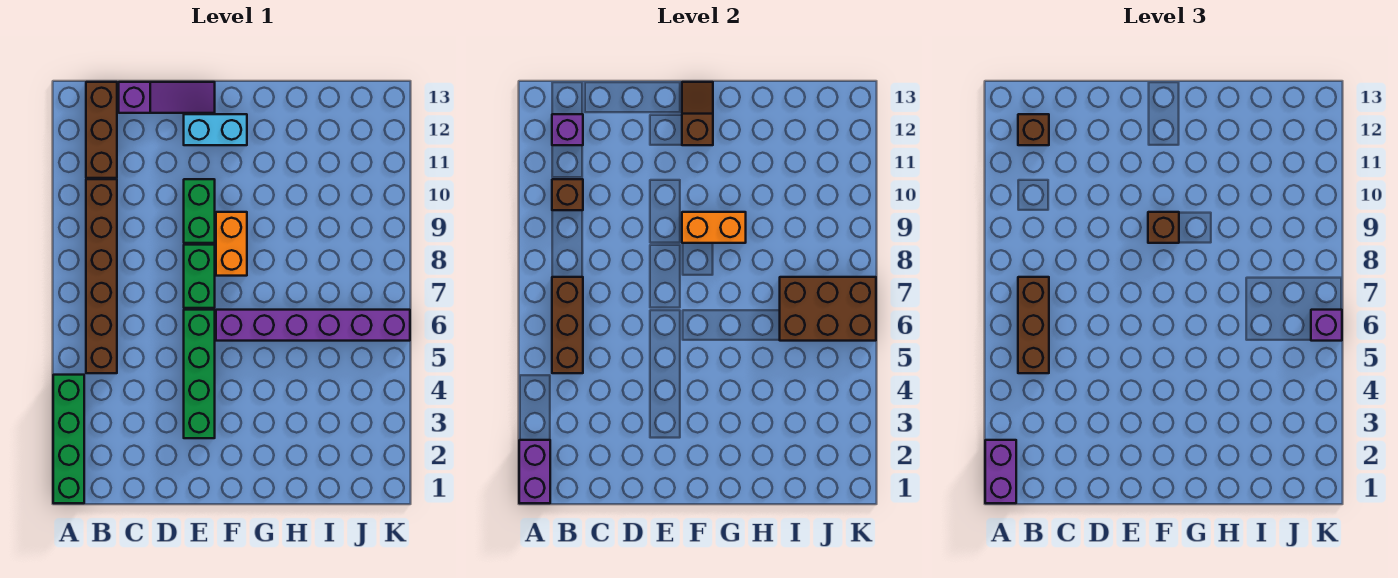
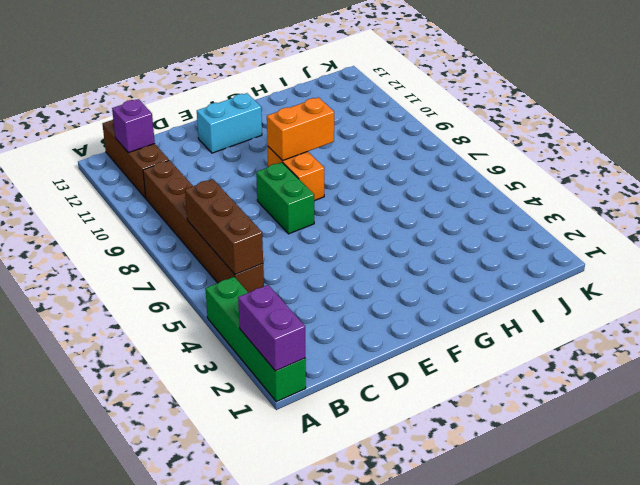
none -> purple 1x3 slope [119,82,215,113]
none -> green 1x4 brick [184,310,215,438]
none -> green 1x2 brick [184,179,215,243]

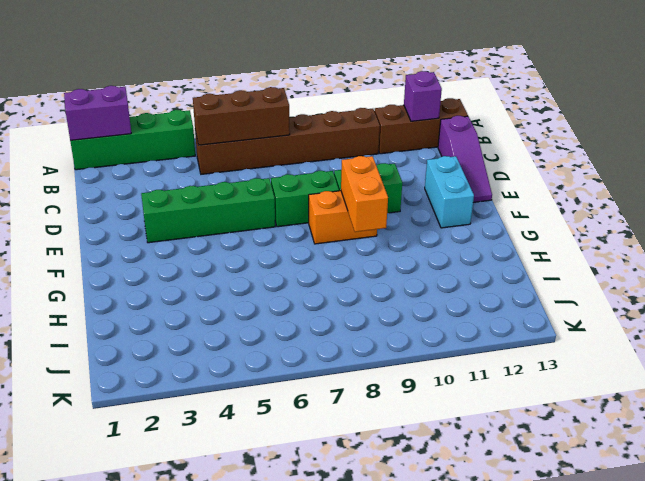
none -> purple 1x6 brick [216,310,410,341]
none -> brown 1x1 brick [552,179,583,210]
none -> brown 1x2 slope [682,82,713,145]

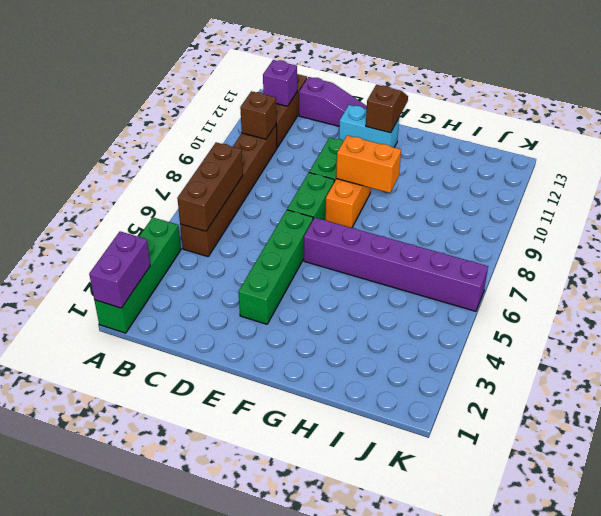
none -> brown 2x3 brick [780,277,876,341]
none -> purple 1x2 brick [985,440,1016,503]
none -> brown 1x3 brick [1018,277,1049,373]

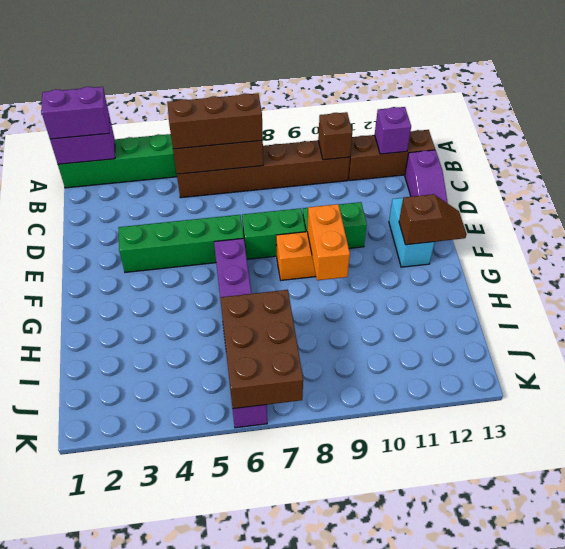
none -> brown 1x1 brick [1018,114,1049,145]
none -> brown 1x1 brick [1148,212,1179,243]
none -> purple 1x1 brick [1311,310,1342,341]

